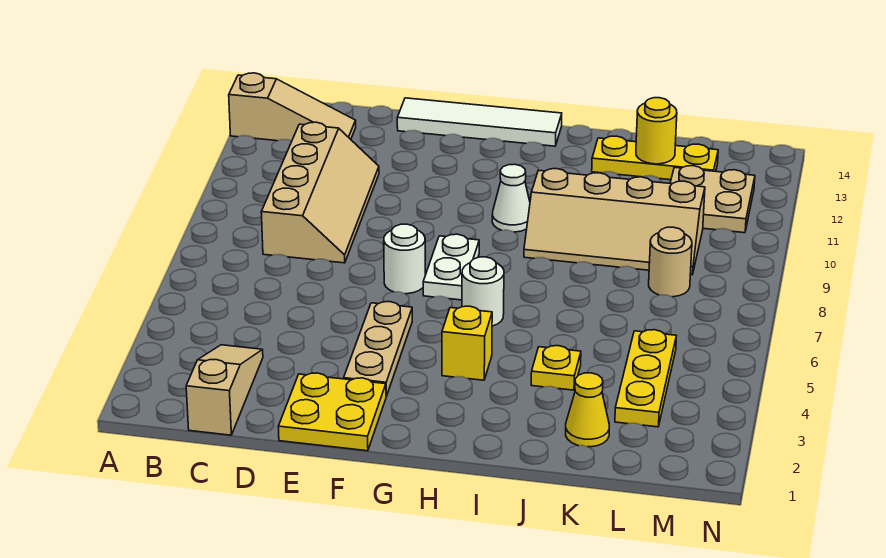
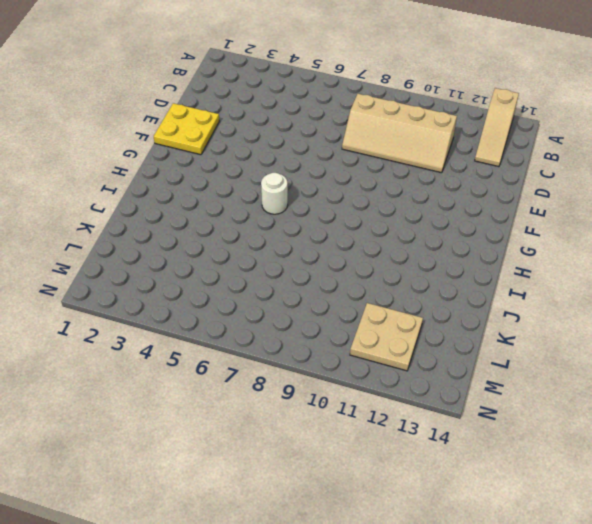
none -> tan 1x3 slope [186,345,263,435]
none -> white 1x4 tile [397,98,562,146]
none -> tan 1x3 plate [344,302,412,396]

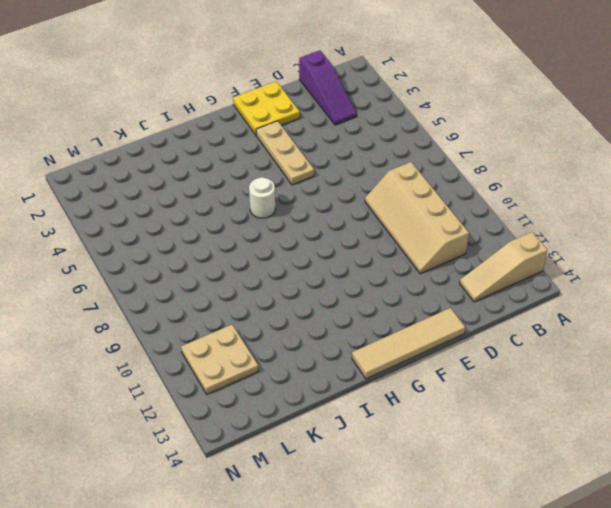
purple 1x3 slope [299,50,356,125] -> tan 1x3 slope [186,345,263,435]
tan 1x4 tile [352,308,465,379] -> white 1x4 tile [397,98,562,146]
none -> white 1x1 round brick [384,224,425,294]
none -> white 1x2 plate [423,234,479,300]
none -> yellow 1x1 brick [442,306,492,380]

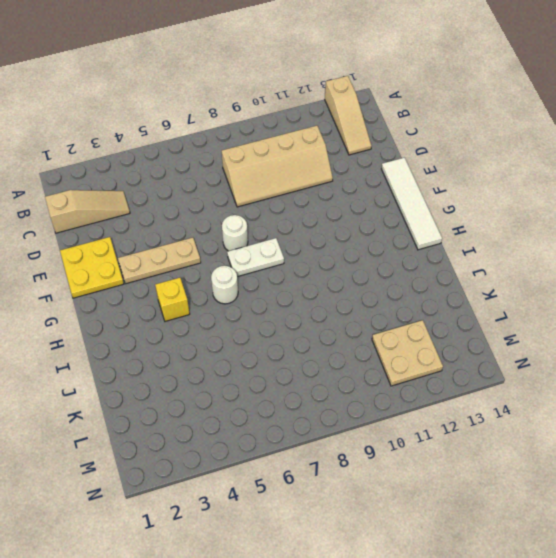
none -> white 1x1 cone [492,164,530,232]
none -> tan 2x4 slope [524,169,705,275]
none -> yellow 1x1 plate [531,346,581,390]

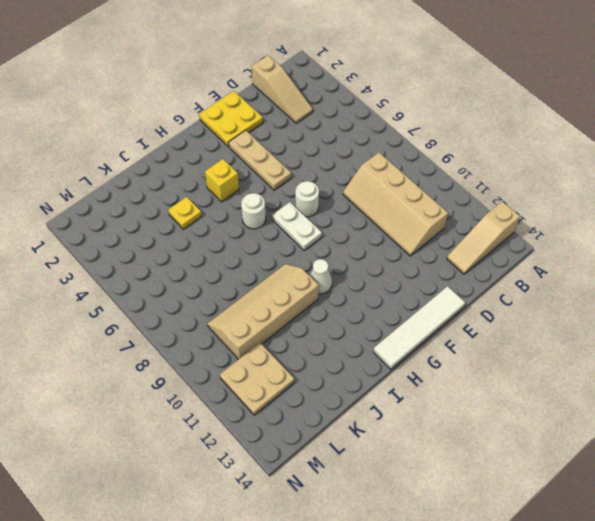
none -> yellow 1x3 plate [592,136,718,180]
none -> yellow 1x1 cone [566,373,609,447]
none -> yellow 1x3 plate [615,330,676,427]

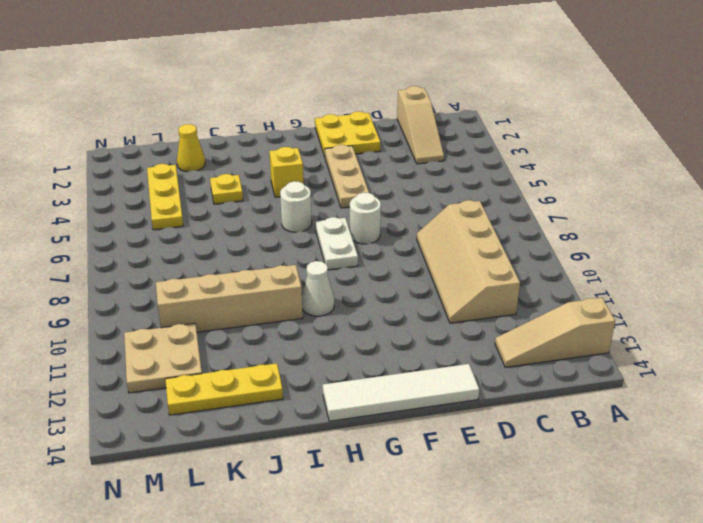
none -> tan 1x1 round brick [649,227,692,297]
none -> yellow 1x1 round brick [636,98,677,164]

